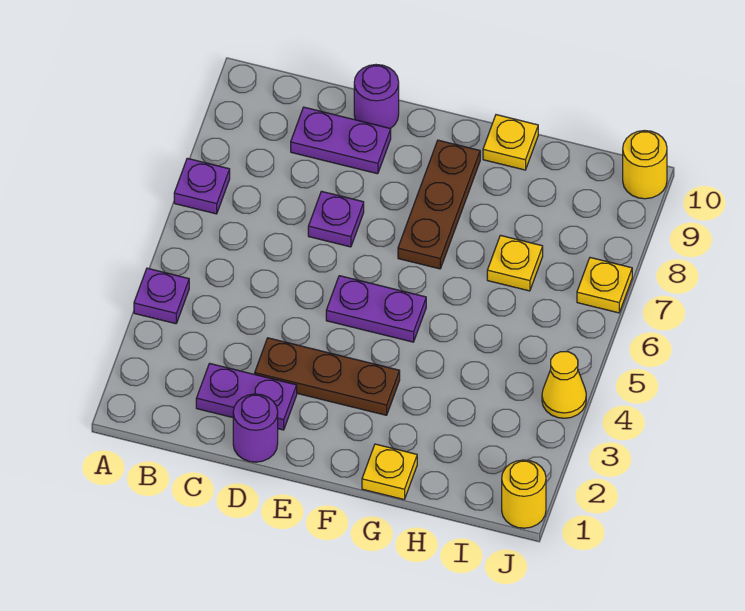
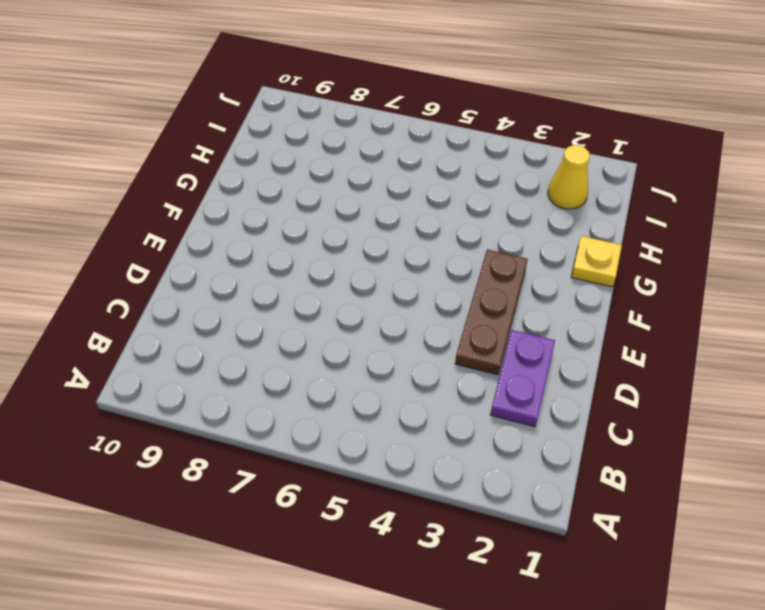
yellow 1x1 cone [548,145,590,209] -> yellow 1x1 cone moved to [542,352,586,418]
none -> purple 1x1 plate [134,268,189,324]
none -> purple 1x1 plate [174,158,230,214]
none -> purple 1x2 plate [291,107,391,174]

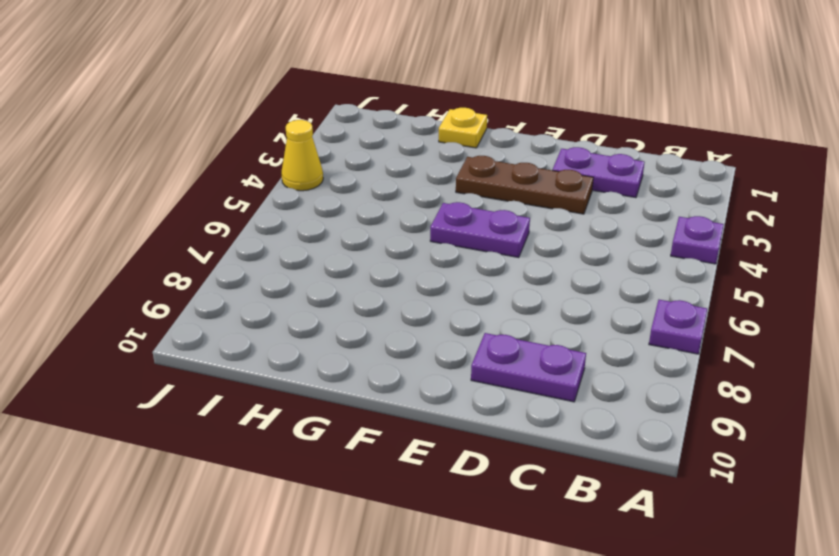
none -> purple 1x1 round brick [233,394,278,462]
none -> purple 1x1 plate [308,191,364,247]
none -> purple 1x1 round brick [354,65,399,128]

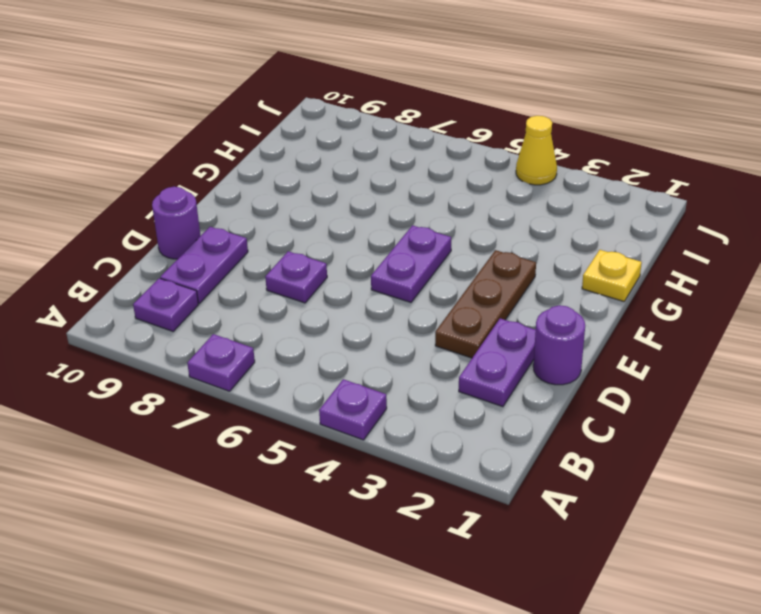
purple 1x1 plate [133,278,198,331] -> none
none -> brown 1x3 plate [398,140,480,269]
none -> yellow 1x1 plate [483,115,538,170]
none -> yellow 1x1 plate [487,235,543,291]

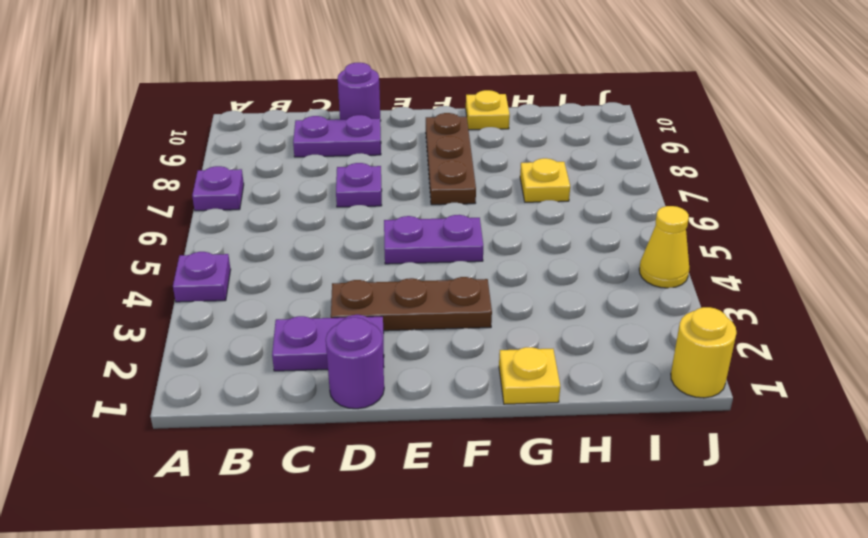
none -> yellow 1x1 plate [577,258,632,313]
none -> yellow 1x1 round brick [623,131,667,199]

